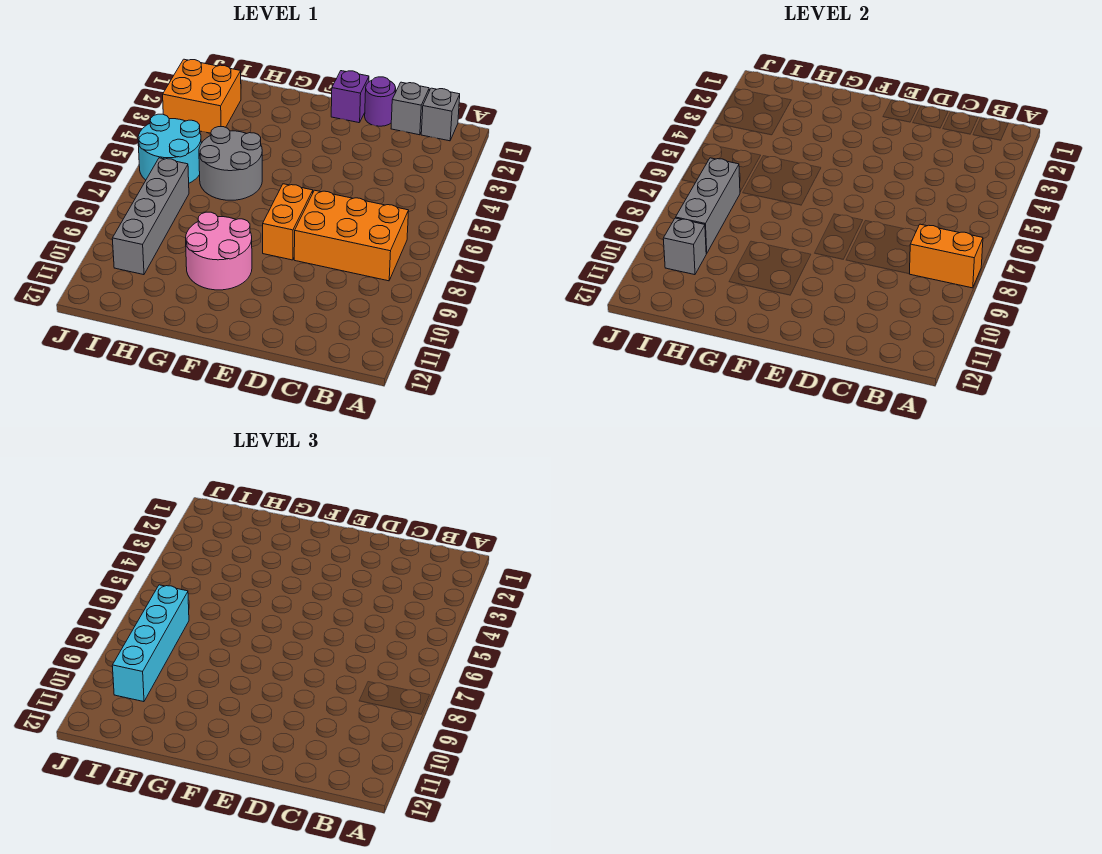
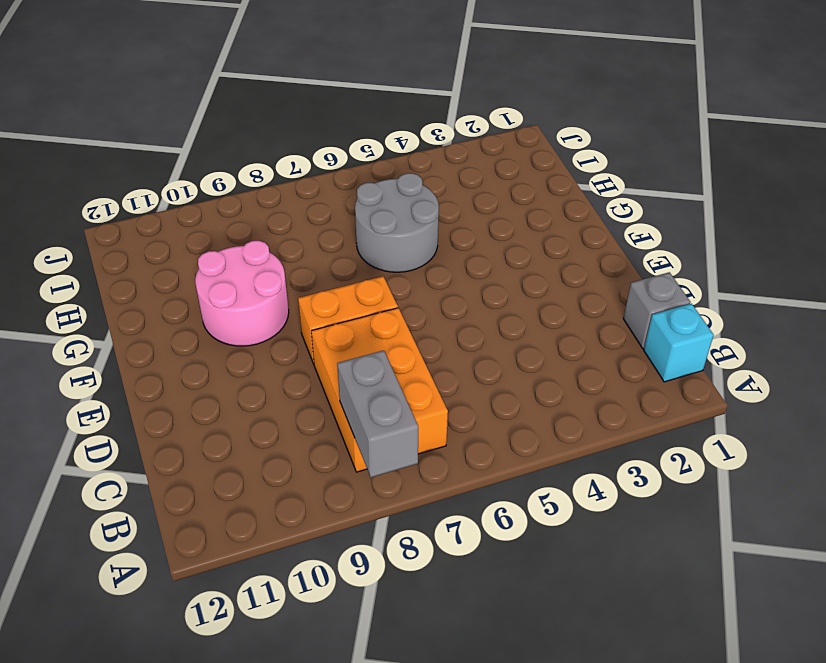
grey 1x2 brick [337,350,418,477] -> orange 1x2 brick [910,224,983,288]
cyan 1x1 brick [644,304,714,382] -> grey 1x1 brick [421,88,460,141]
none -> purple 1x1 round brick [365,77,396,126]
none -> purple 1x1 brick [331,71,369,123]
none -> orange 2x2 brick [163,59,241,133]

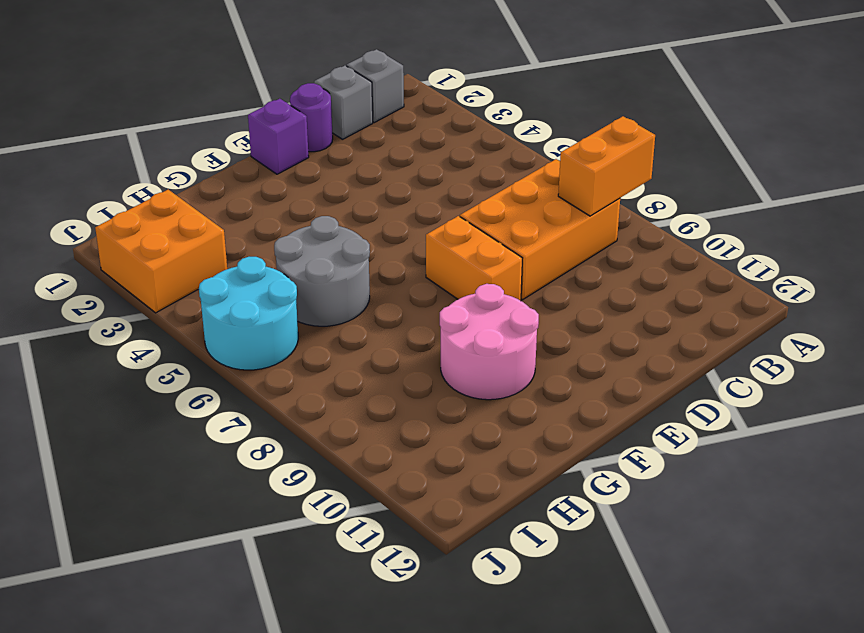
none -> grey 1x4 brick [112,158,189,275]
none -> grey 1x3 brick [676,158,740,253]
none -> grey 1x1 brick [663,218,707,275]

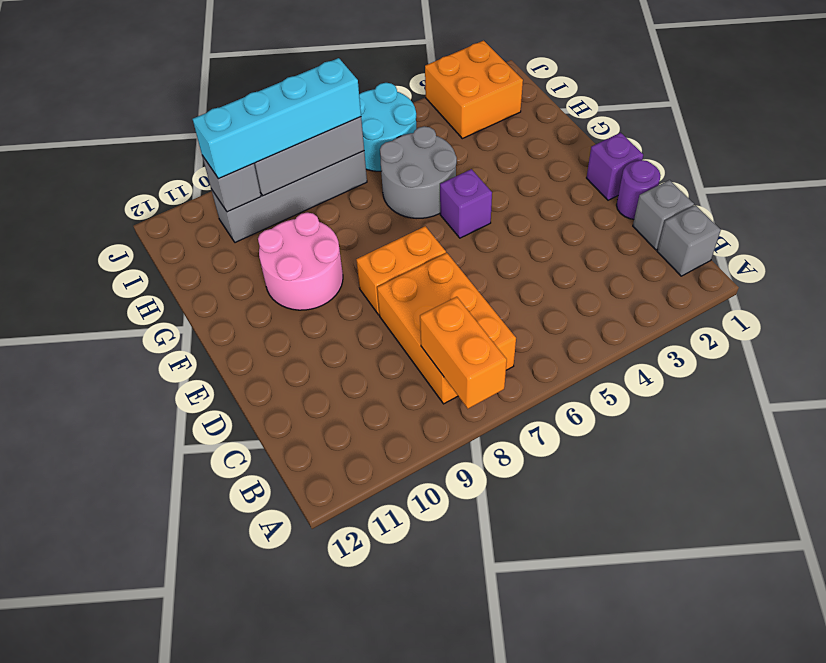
purple 1x1 brick [440,169,492,238] -> none

